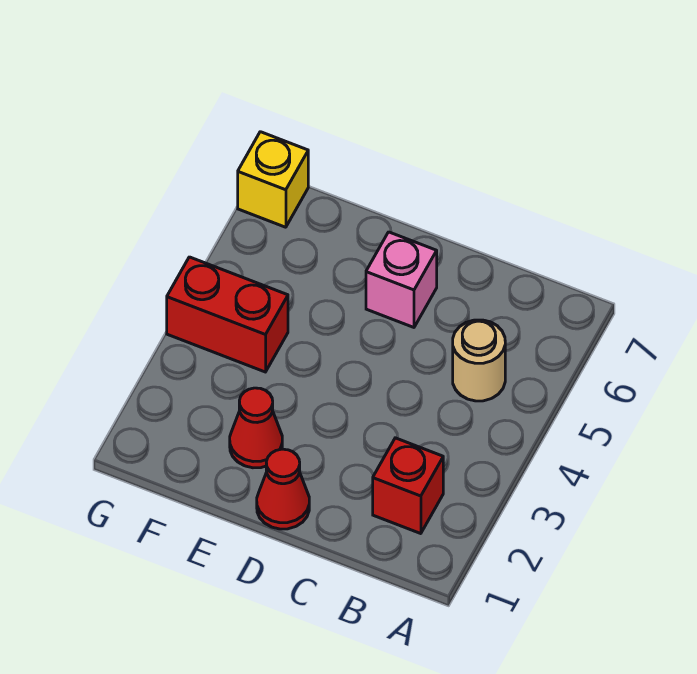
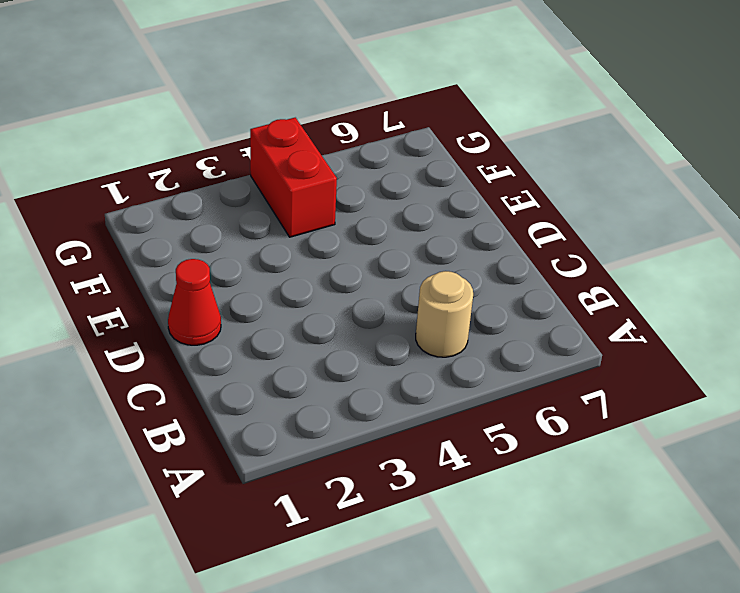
none -> red 1x1 brick [373,438,443,534]
none -> pink 1x1 brick [366,232,437,327]

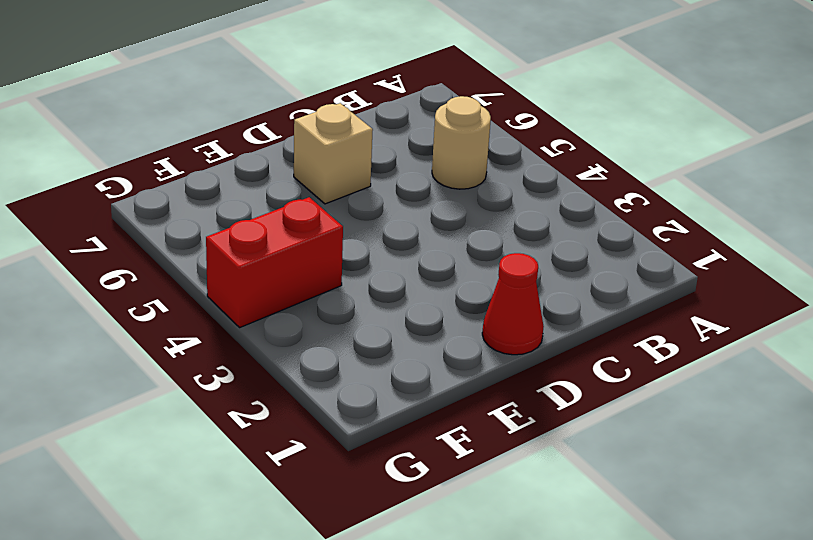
tan 1x1 brick [294,103,373,204] -> pink 1x1 brick [366,232,437,327]
none -> red 1x1 brick [373,438,443,534]
none -> red 1x1 cone [230,388,282,468]

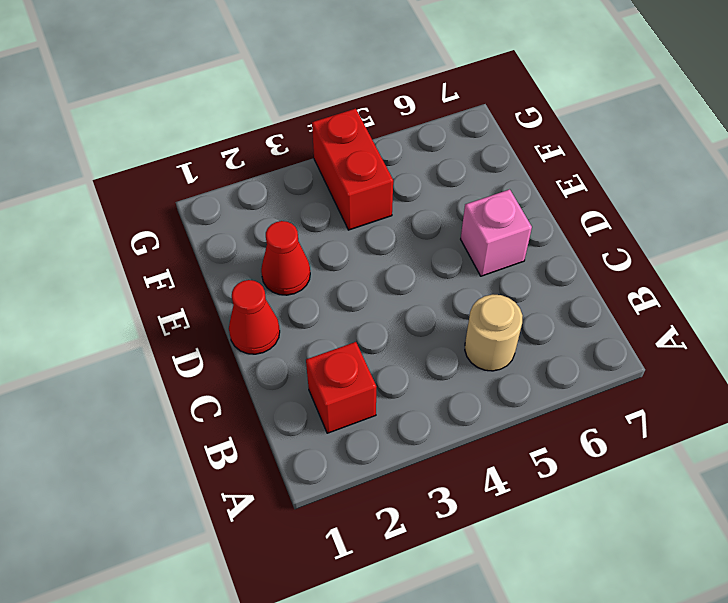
none -> yellow 1x1 brick [238,132,308,227]

